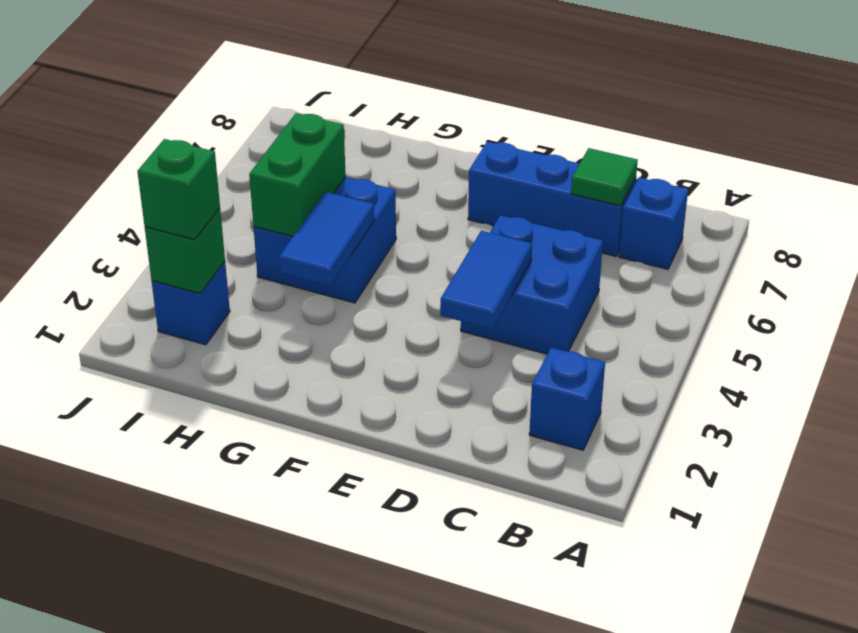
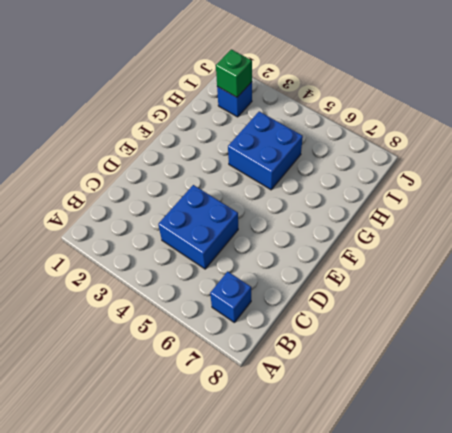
none -> blue 1x1 brick [529,348,605,450]
none -> blue 1x3 brick [468,142,636,256]
none -> green 1x1 tile [571,148,638,206]

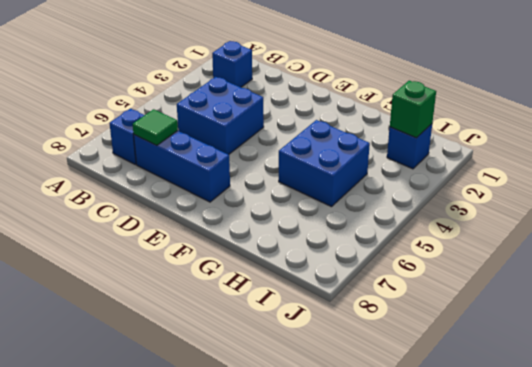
none -> blue 1x2 tile [440,231,532,329]
none -> blue 1x2 tile [279,192,374,286]
none -> green 1x2 brick [249,113,346,236]

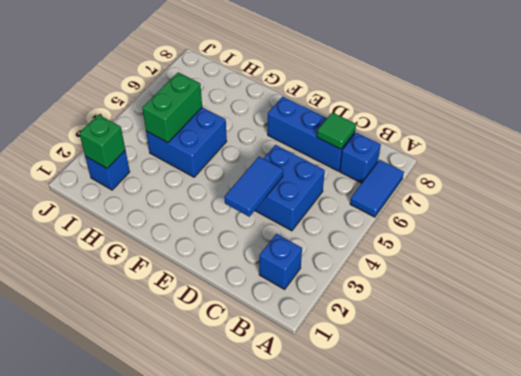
blue 1x2 tile [350,160,404,217] -> blue 1x2 tile moved to [279,192,374,286]
none -> green 1x1 brick [137,139,220,240]

